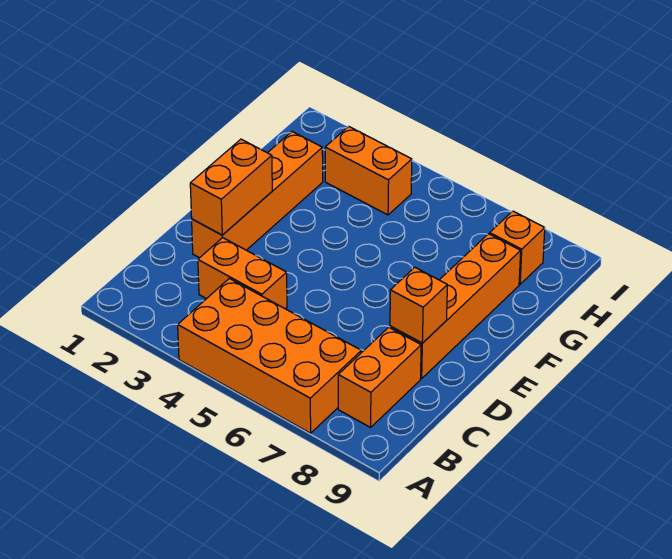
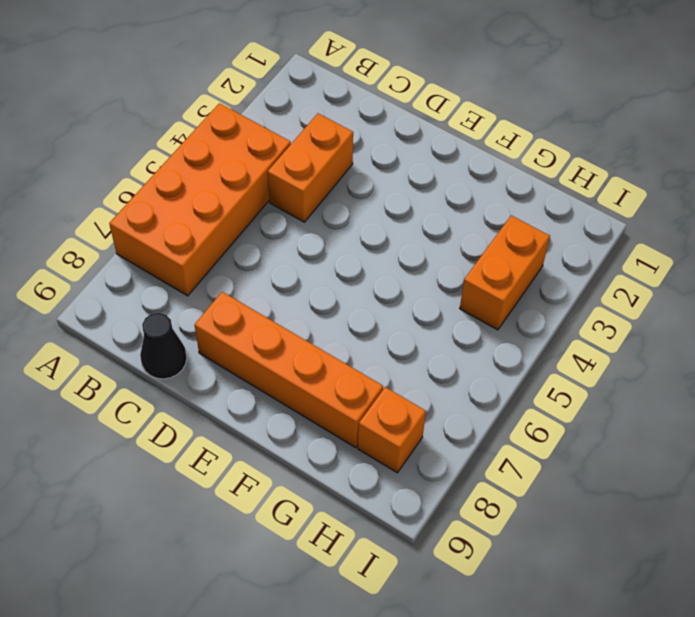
black 1x1 cone [140,313,187,379] -> none
none -> orange 1x2 brick [338,327,421,427]
none -> orange 1x4 brick [192,132,323,258]

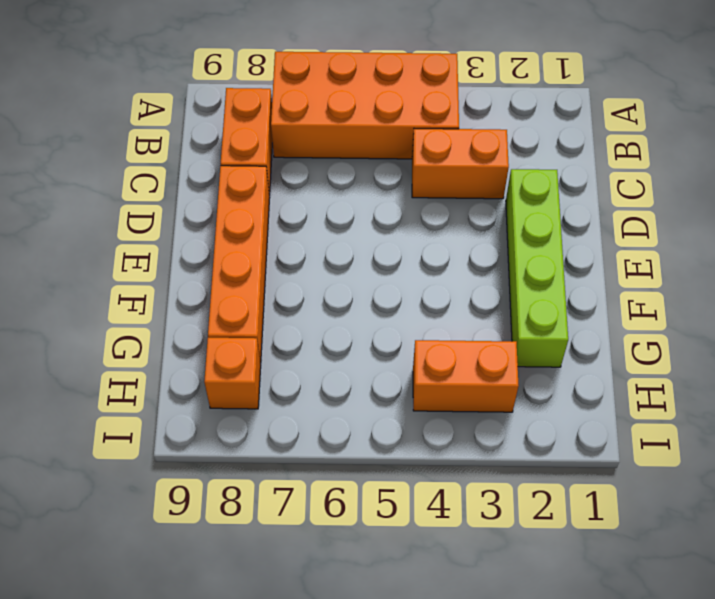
lime 1x4 brick [506,169,568,367] -> orange 1x4 brick [192,132,323,258]
none -> orange 1x2 brick [190,139,272,235]
none -> orange 1x1 brick [390,267,447,343]

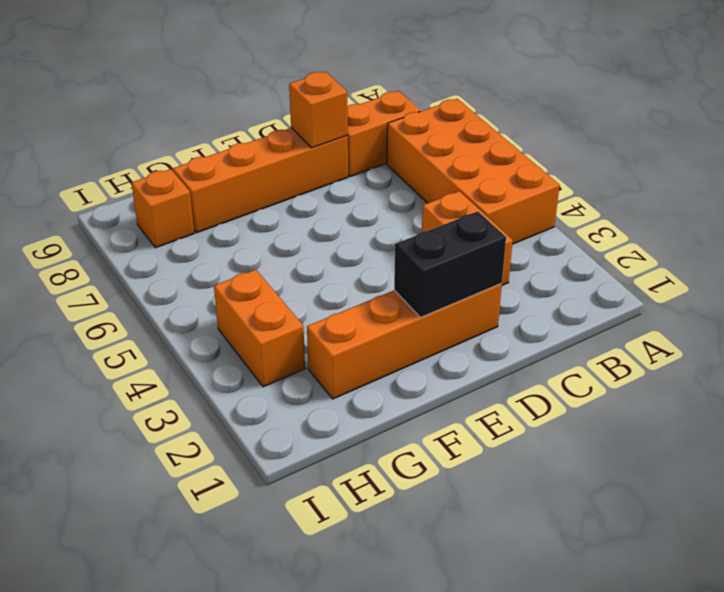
black 1x2 brick [394,211,506,317] -> orange 1x2 brick [190,139,272,235]

